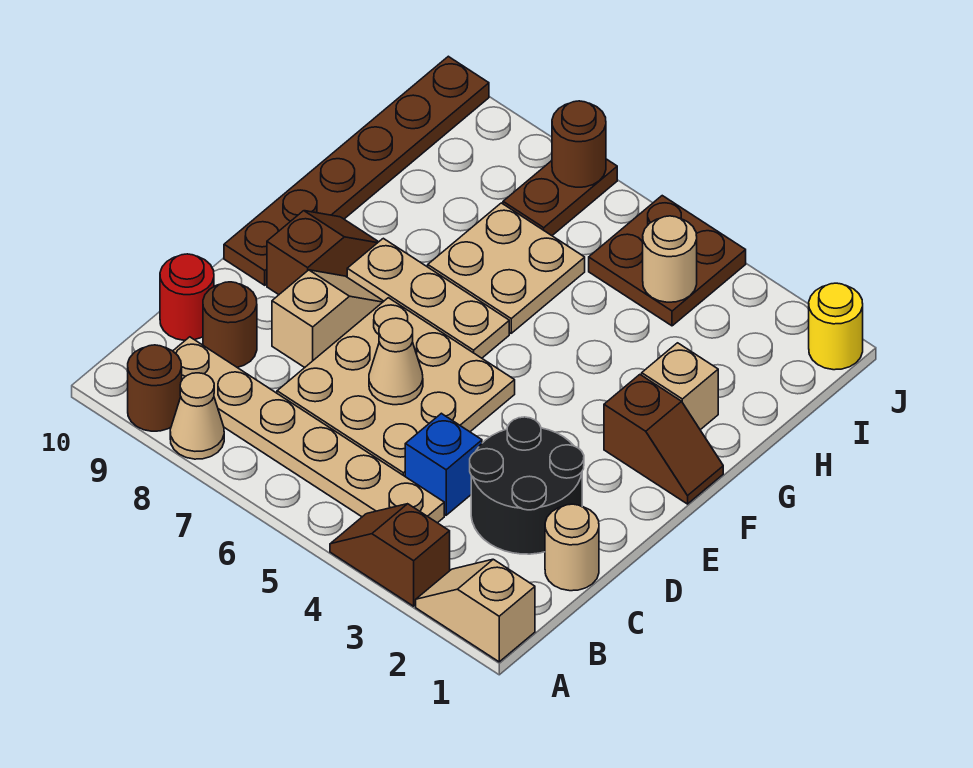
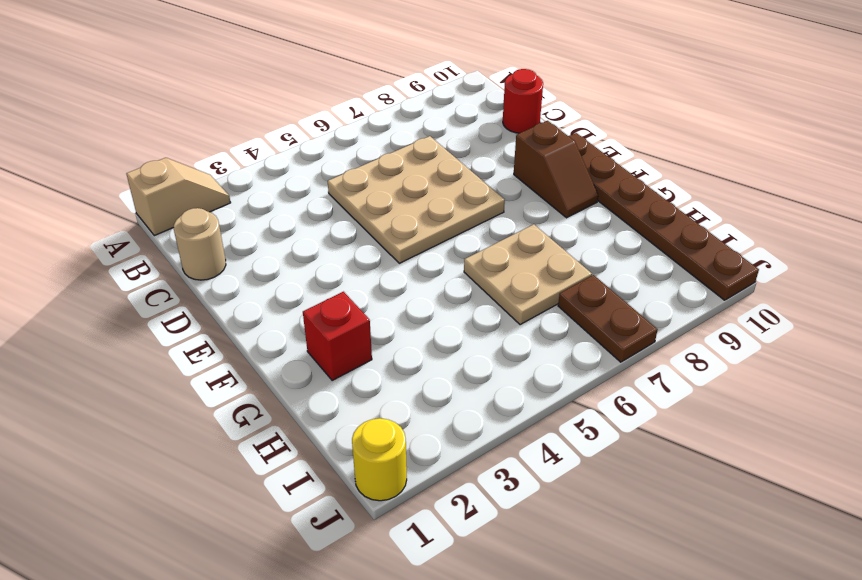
red 1x1 brick [303,292,372,380] -> tan 1x1 brick [642,343,718,430]
none -> brown 1x2 slope [330,504,450,606]
none -> tan 1x1 cone [170,373,224,459]
none -> brown 1x1 round brick [128,345,182,431]

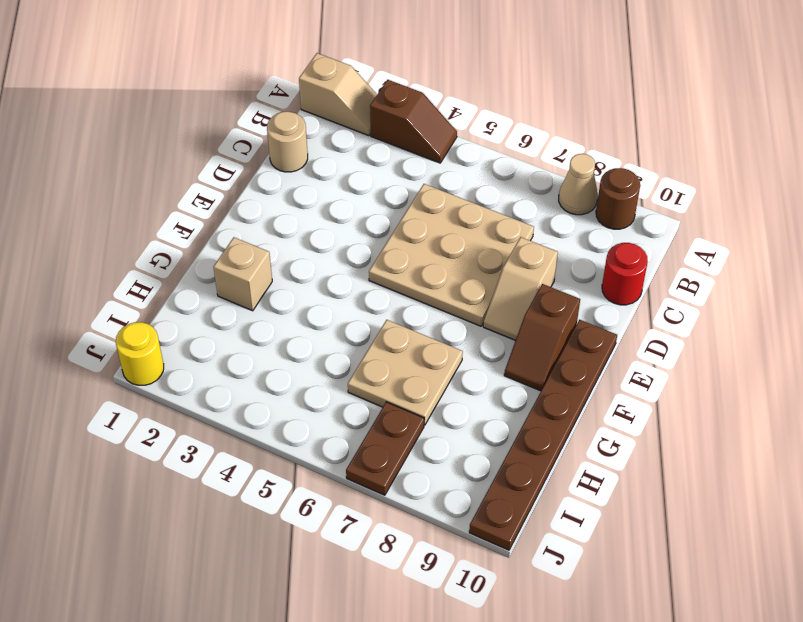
none -> tan 1x6 plate [173,337,444,523]
none -> black 2x2 round brick [470,417,584,554]
none -> blue 1x1 brick [405,413,482,515]

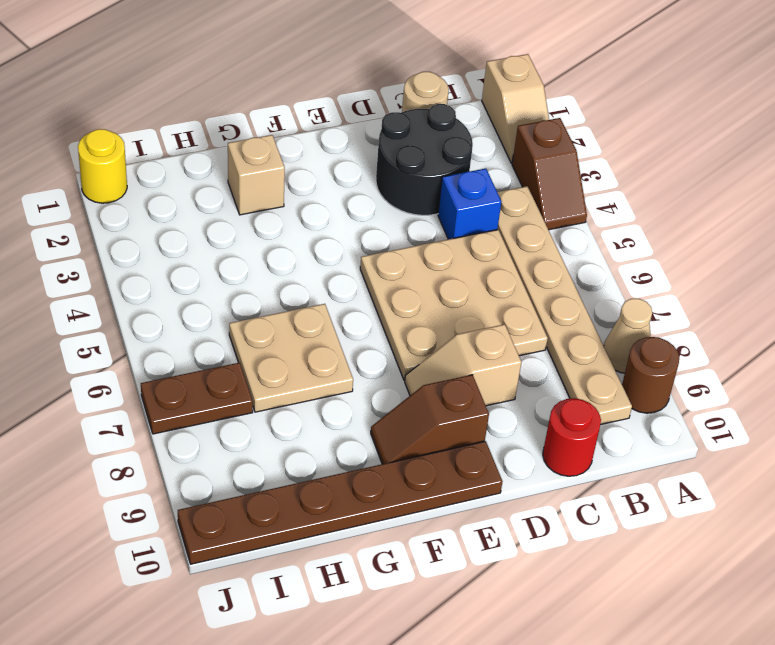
none -> brown 1x1 round brick [203,282,257,367]
none -> brown 1x2 slope [604,375,723,504]
none -> tan 1x3 plate [347,238,509,358]

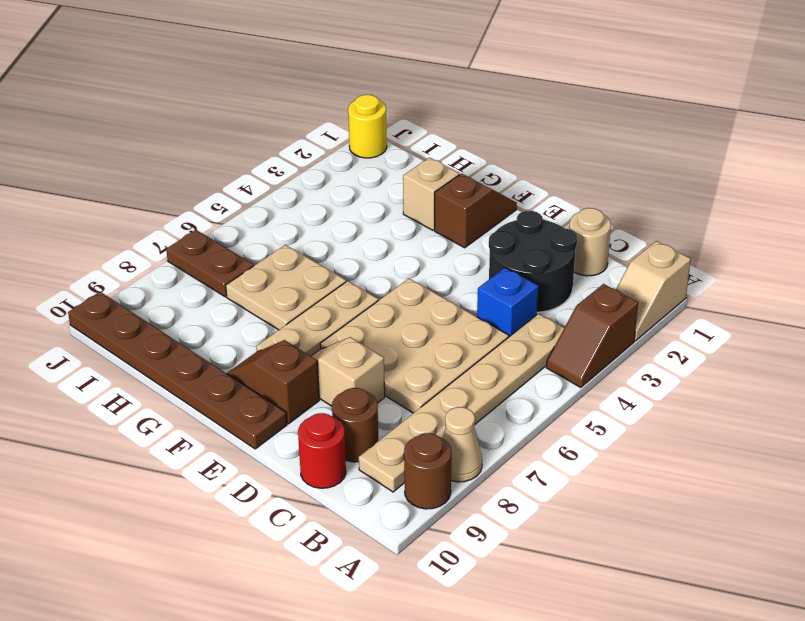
none -> brown 2x2 plate [589,196,746,326]
none -> tan 1x1 cone [369,318,423,405]
none -> tan 1x1 round brick [643,216,697,302]

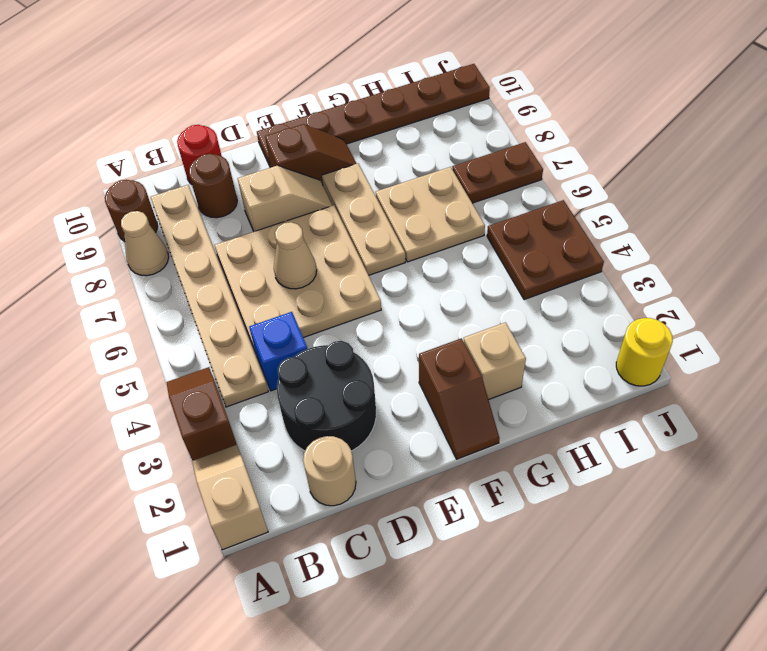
none -> tan 1x1 round brick [643,216,697,302]
none -> brown 1x1 round brick [552,101,606,187]

